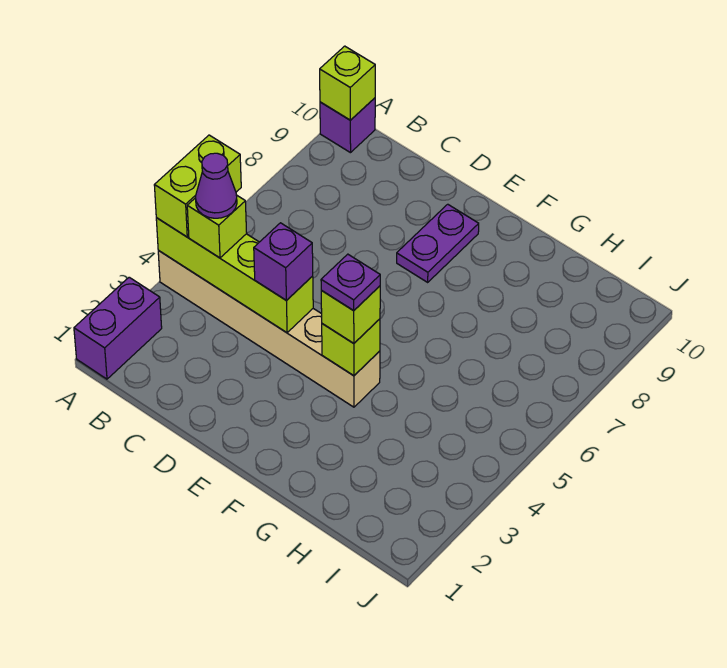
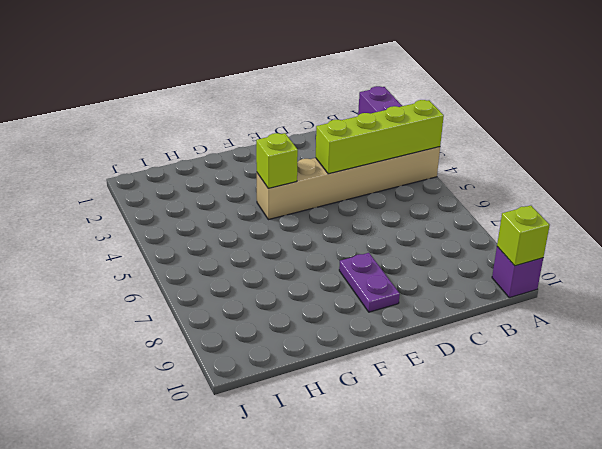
none -> lime 1x2 brick [154,135,241,237]
none -> lime 1x1 brick [187,195,247,258]
none -> purple 1x1 brick [254,223,313,301]

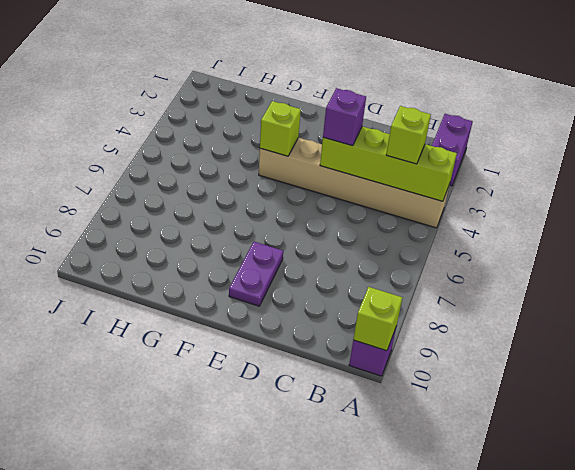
none -> lime 1x2 brick [154,135,241,237]
none -> lime 1x1 brick [321,286,380,343]
none -> purple 1x1 cone [196,153,237,218]

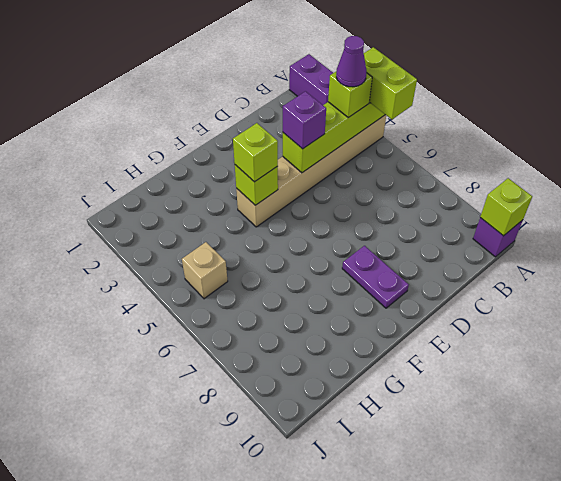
tan 1x1 brick [182,242,228,299] -> none
none -> purple 1x1 plate [321,254,380,311]

